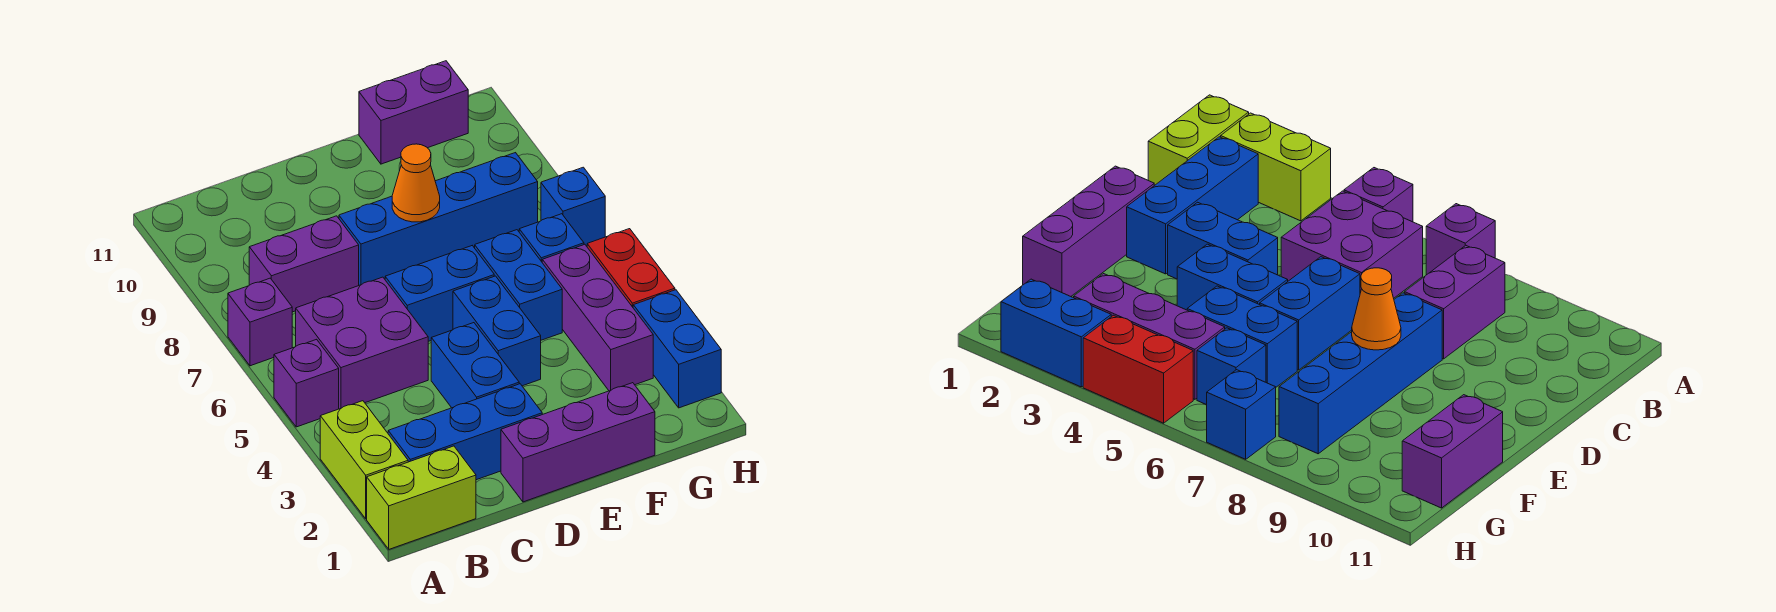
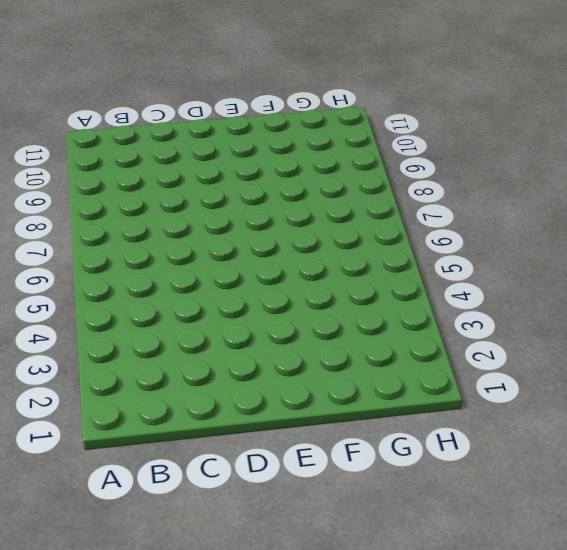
none -> lime 1x2 brick [367,446,476,549]
none -> lime 1x2 brick [320,401,408,519]
none -> purple 1x1 brick [274,339,339,427]

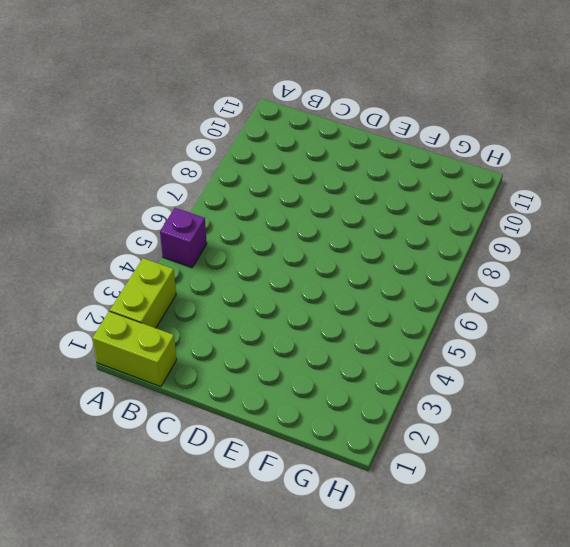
none -> purple 1x1 brick [228,278,292,366]
none -> blue 1x3 brick [388,384,542,480]
none -> purple 2x2 brick [296,277,428,409]

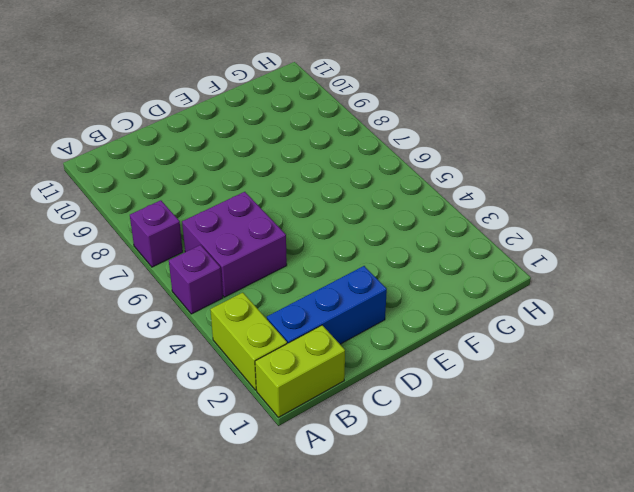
none -> purple 1x2 brick [249,216,359,312]
none -> purple 1x3 brick [501,383,655,502]
none -> blue 1x2 brick [431,323,519,408]

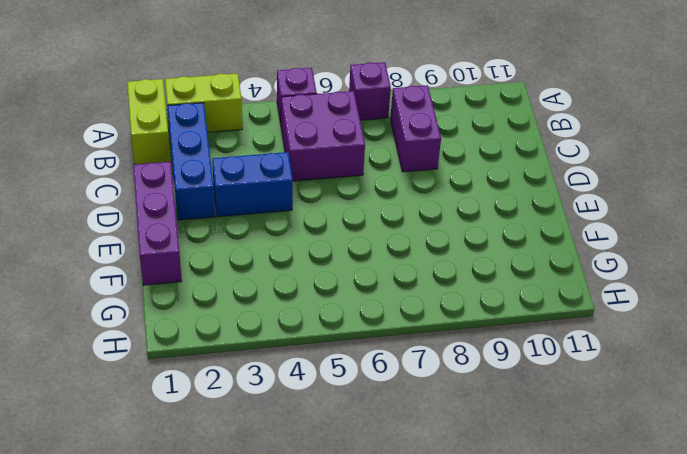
none -> blue 1x2 brick [385,246,494,341]
none -> blue 1x4 brick [339,153,538,285]
none -> blue 1x2 brick [453,276,541,386]

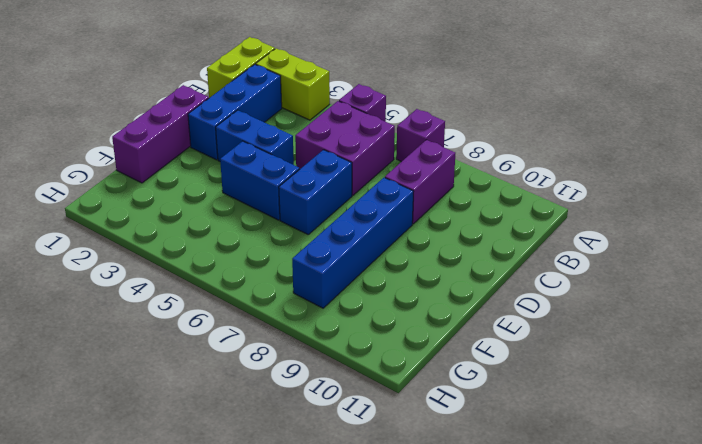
none -> blue 1x2 brick [475,230,562,340]
none -> purple 1x2 brick [359,61,468,164]
none -> purple 1x3 brick [542,244,653,391]

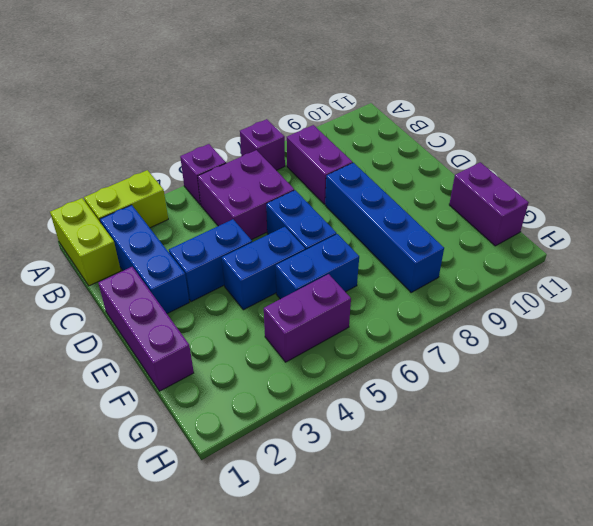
purple 1x2 brick [264,274,351,362] -> purple 1x3 brick [542,244,653,391]
none -> blue 1x1 brick [519,214,584,262]
none -> blue 1x2 brick [633,290,721,408]
none -> red 1x2 brick [587,229,675,307]

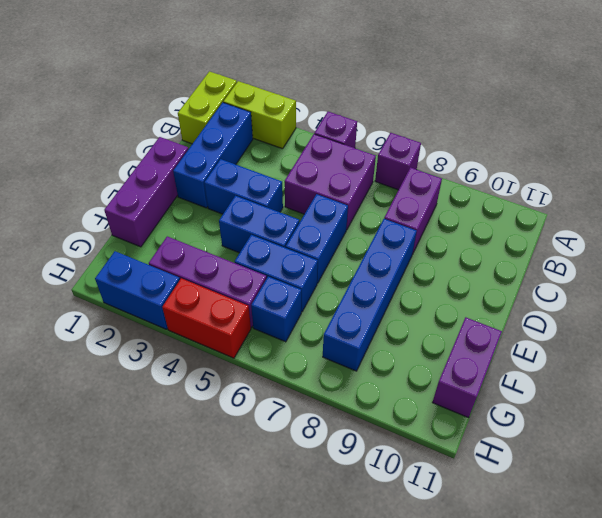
none -> blue 1x1 brick [541,167,605,246]
none -> orange 1x1 cone [392,144,440,222]

